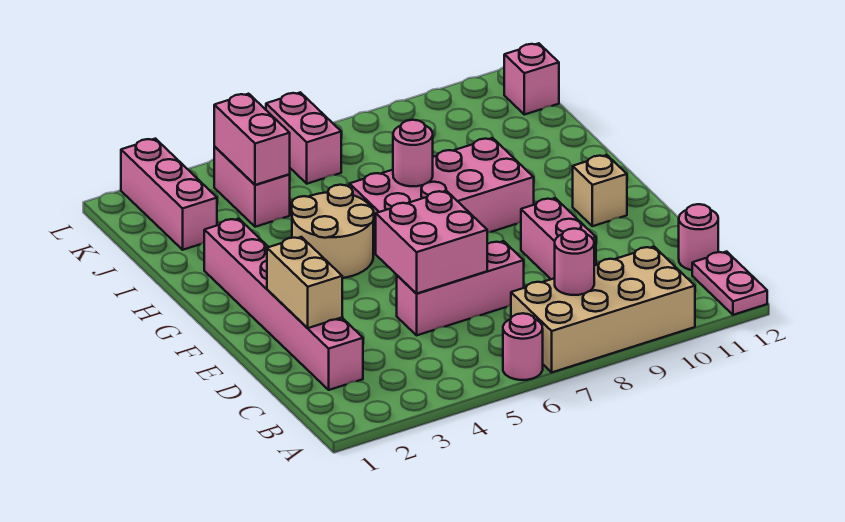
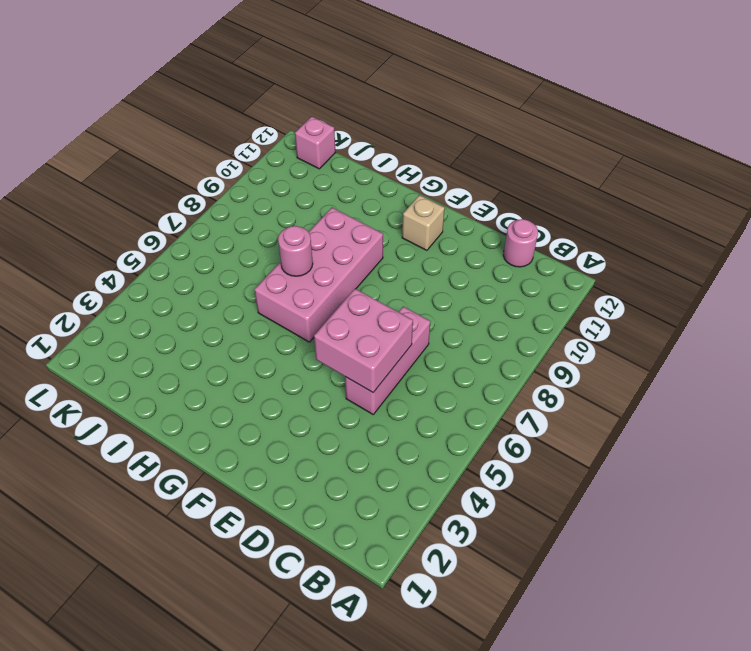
none -> pink 1x1 round brick [503,313,543,380]
none -> tan 2x4 brick [511,247,695,372]
none -> pink 1x2 plate [692,252,767,315]

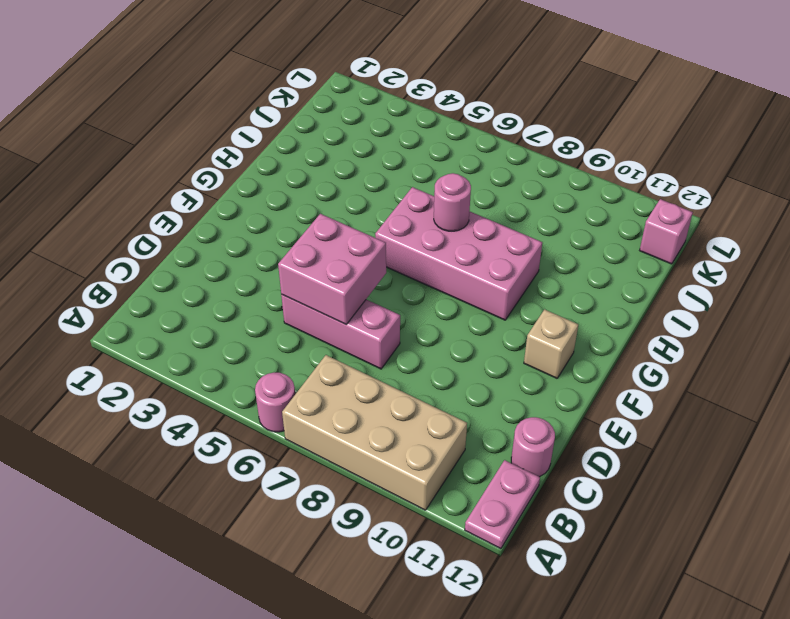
none -> pink 1x6 brick [204,219,363,390]
none -> pink 1x2 brick [521,198,596,279]
none -> tan 2x2 round brick [292,185,374,278]

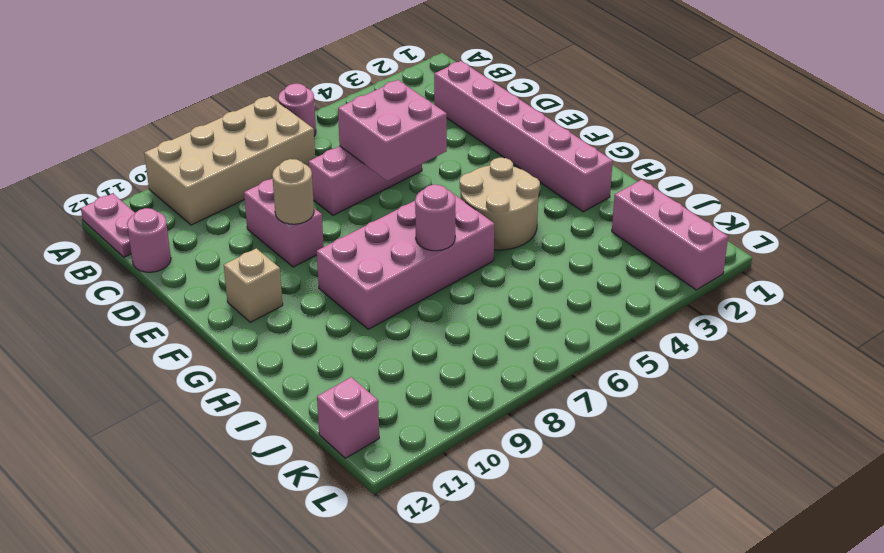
tan 1x1 round brick [272,159,314,224] -> none
none -> pink 1x2 brick [214,147,290,227]
none -> pink 1x2 brick [266,92,341,184]
none -> pink 1x1 round brick [555,228,594,295]

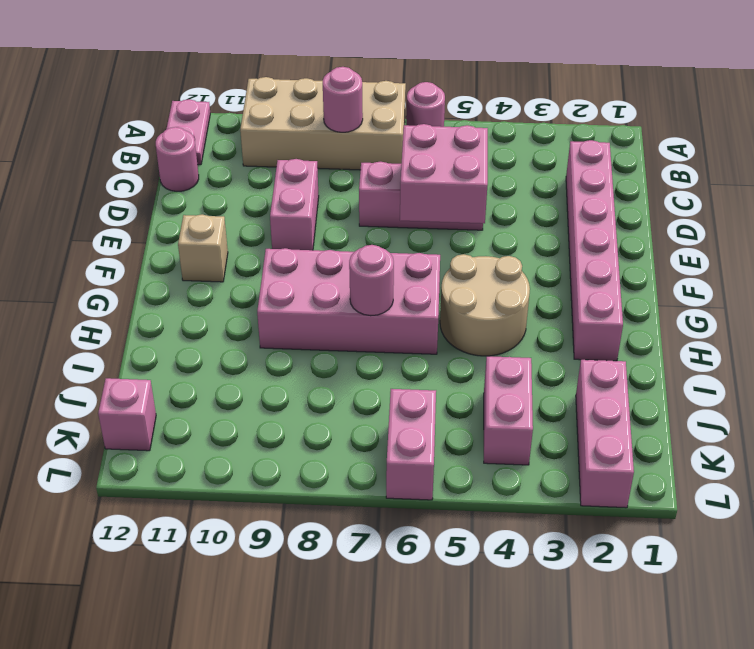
none -> tan 1x2 brick [267,237,342,328]
none -> pink 1x2 brick [214,94,290,185]

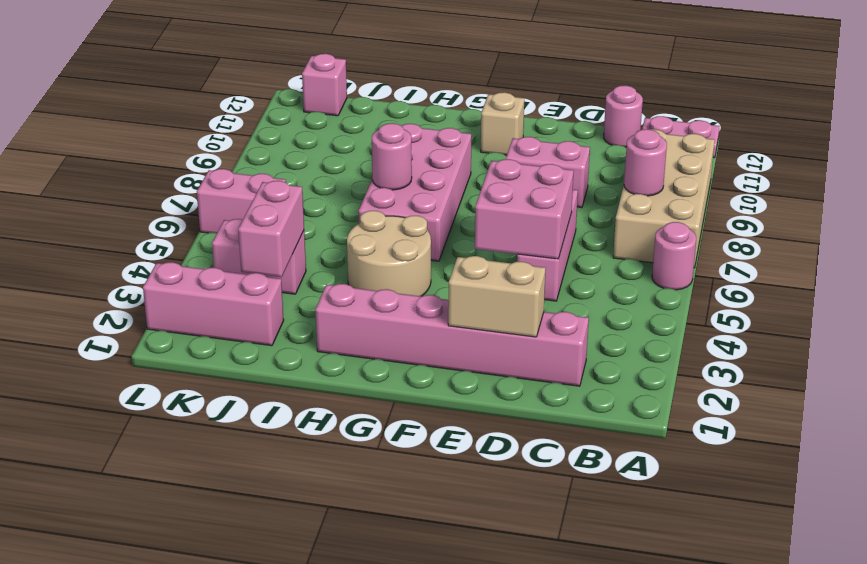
pink 1x2 brick [238,181,304,277] -> pink 1x2 brick turned to [214,94,290,185]

